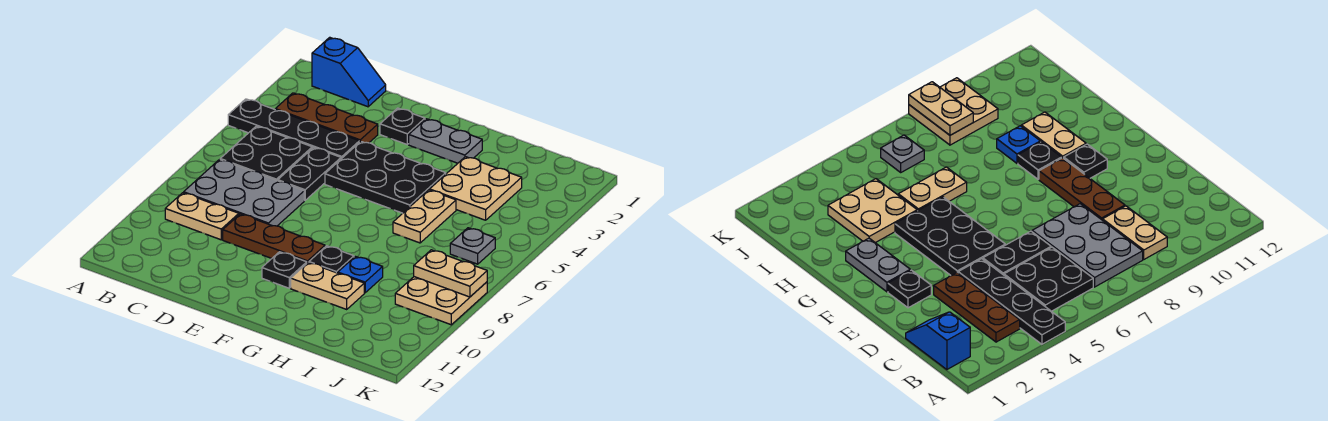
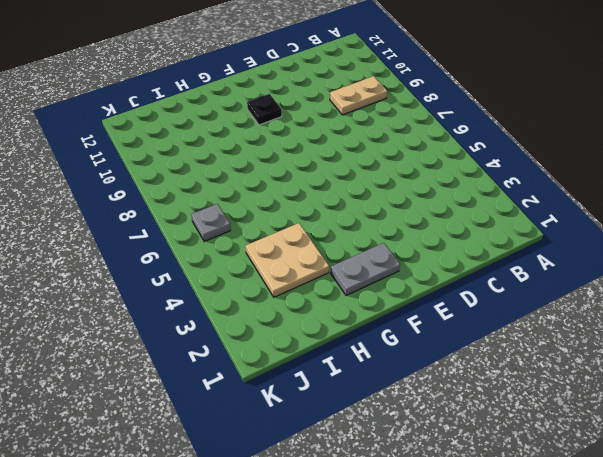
none -> black 1x4 plate [228,99,359,159]
none -> blue 1x2 slope [312,37,386,107]
none -> brown 1x3 plate [275,93,378,143]

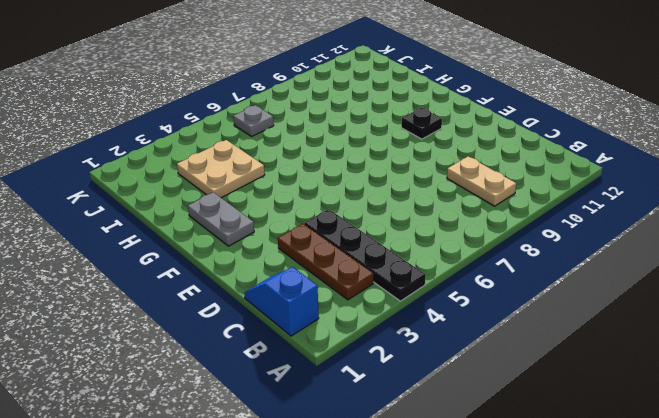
none -> black 2x2 plate [220,126,312,181]
none -> grey 2x3 plate [184,159,304,226]
none -> black 1x2 plate [278,147,341,200]

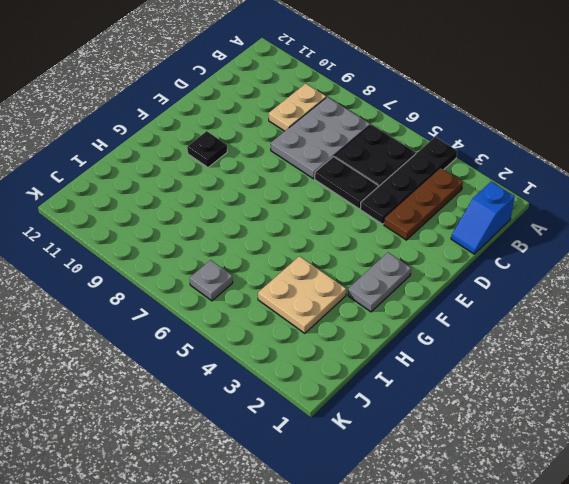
none -> brown 1x3 plate [223,214,325,263]
none -> black 1x1 plate [380,108,425,144]
none -> black 2x3 plate [325,142,446,213]

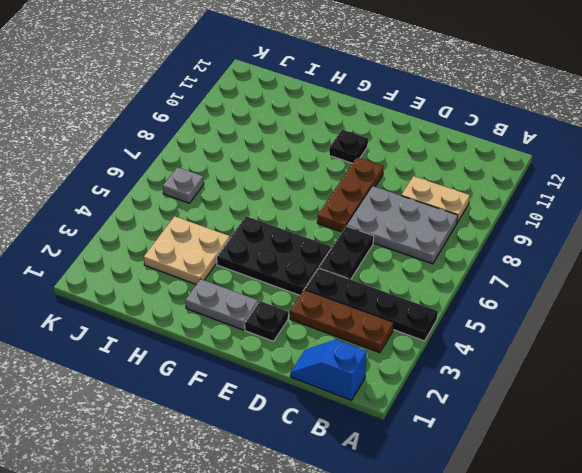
brown 1x3 plate [317,157,383,232] -> brown 1x3 plate turned to [223,214,325,263]
none -> black 2x2 plate [220,126,312,181]
none -> black 1x1 plate [309,246,354,273]
none -> tan 1x2 plate [291,262,364,309]

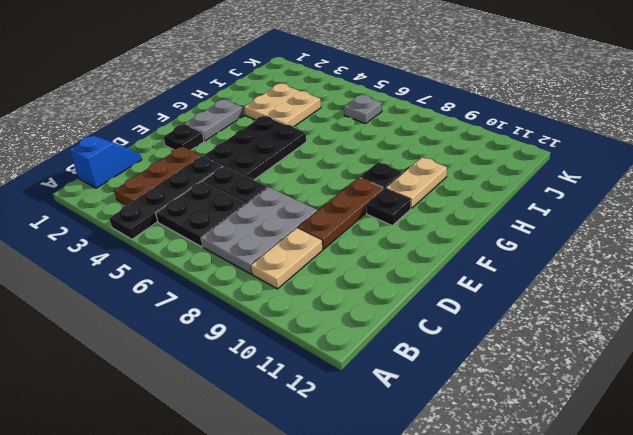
none -> tan 1x2 plate [393,190,456,243]
none -> blue 1x1 plate [338,256,383,293]
none -> tan 2x2 plate [395,277,487,325]

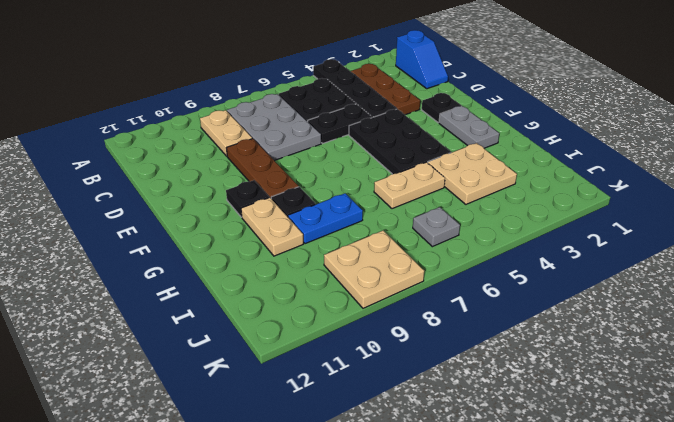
blue 1x2 plate [288,193,363,244] -> blue 1x1 plate [338,256,383,293]
none -> tan 1x2 plate [414,250,487,297]

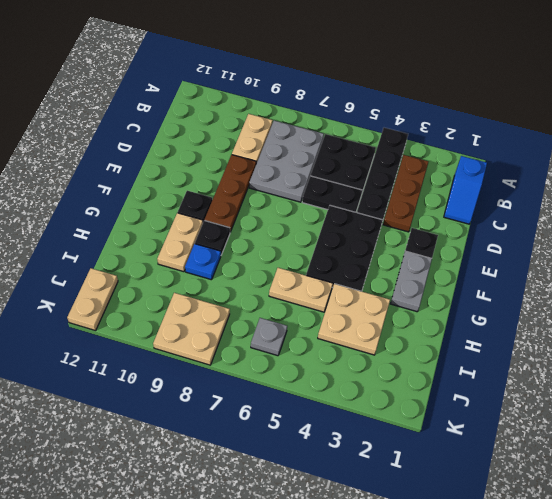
tan 1x2 plate [67,268,118,331] -> tan 1x2 plate moved to [414,250,487,297]

